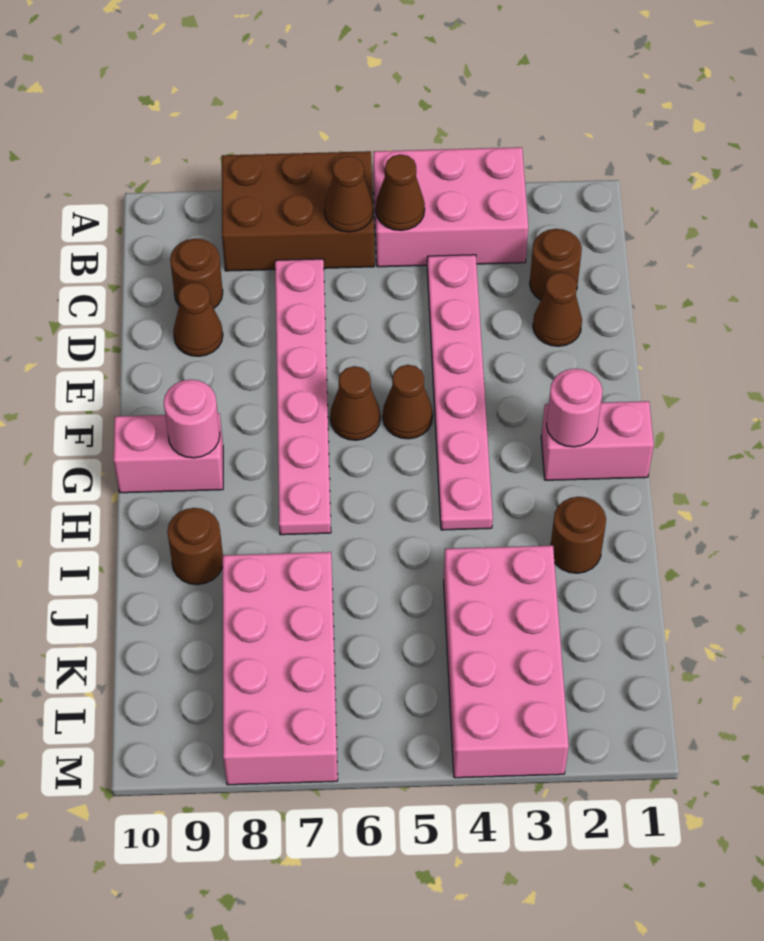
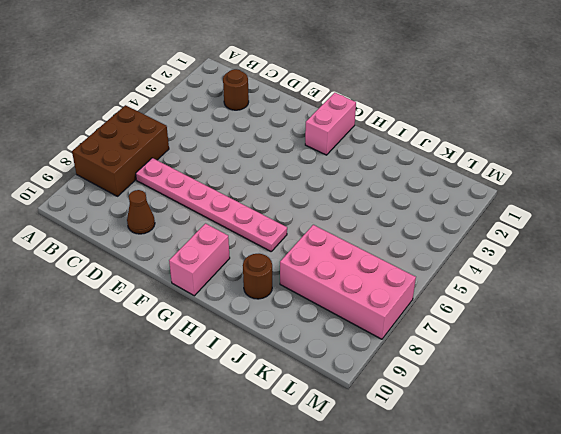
none -> pink 2x3 brick [373,147,528,267]
none -> pink 1x6 plate [427,255,493,530]
none -> brown 1x1 round brick [170,239,223,308]

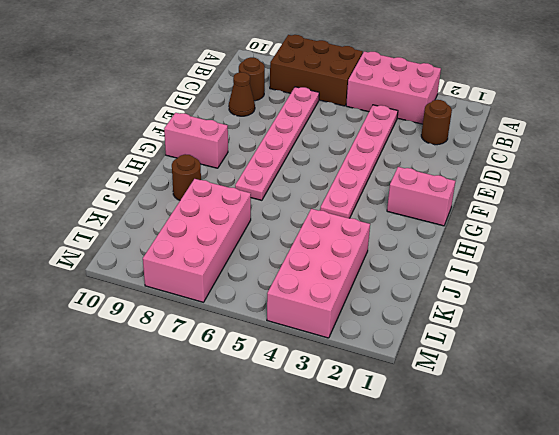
none -> brown 1x1 cone [533,272,582,346]
none -> brown 1x1 cone [383,365,433,439]
none -> brown 1x1 cone [330,366,380,440]

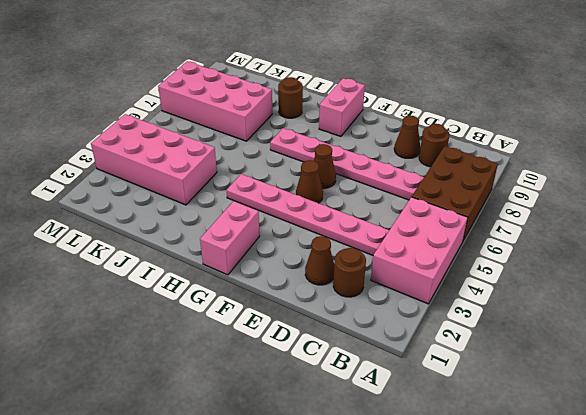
none -> brown 1x1 round brick [551,497,606,573]
none -> brown 1x1 cone [376,154,425,230]
none -> brown 1x1 cone [324,156,373,232]

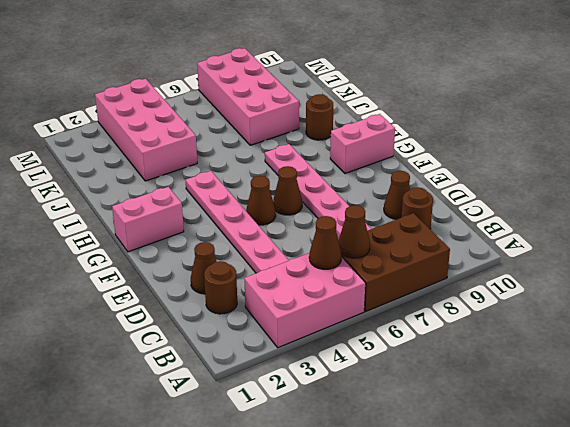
none -> brown 1x1 round brick [551,497,606,573]
none -> pink 1x1 round brick [547,369,603,447]
none -> pink 1x1 round brick [164,380,220,458]

